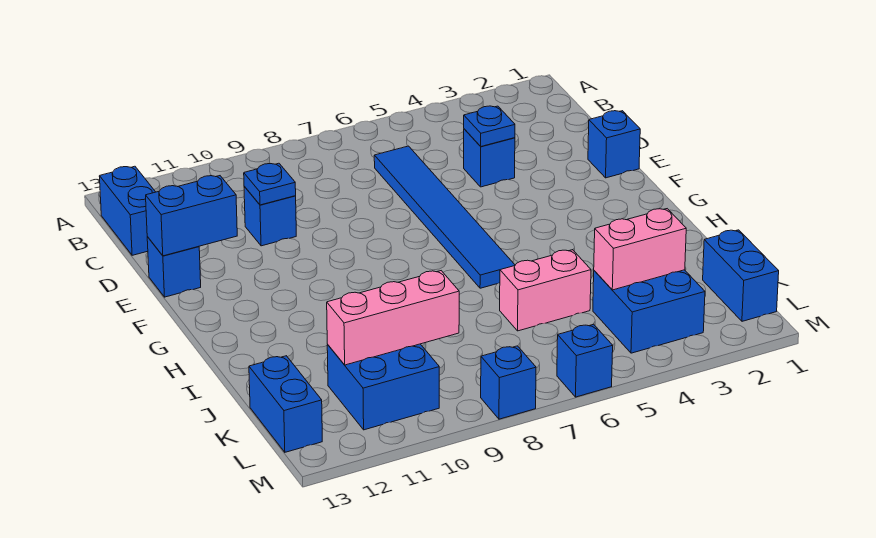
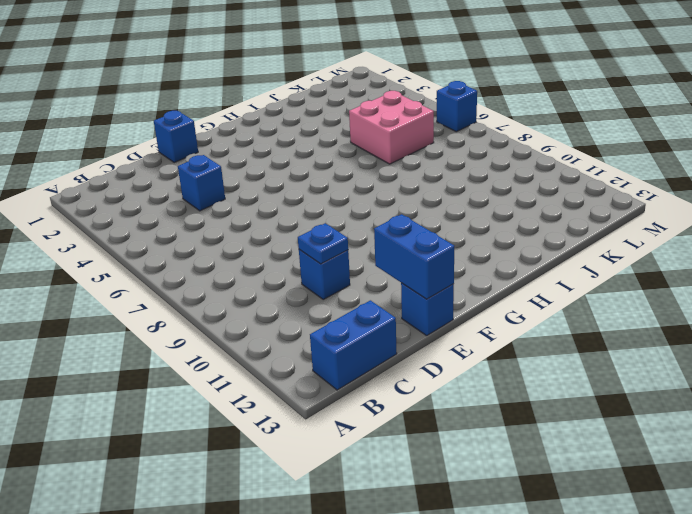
pink 2x2 brick [349,91,434,164] -> pink 1x2 brick [500,250,591,331]
none -> blue 1x6 tile [374,146,515,288]
none -> blue 1x2 brick [703,230,779,321]
none -> blue 2x2 brick [593,270,705,353]

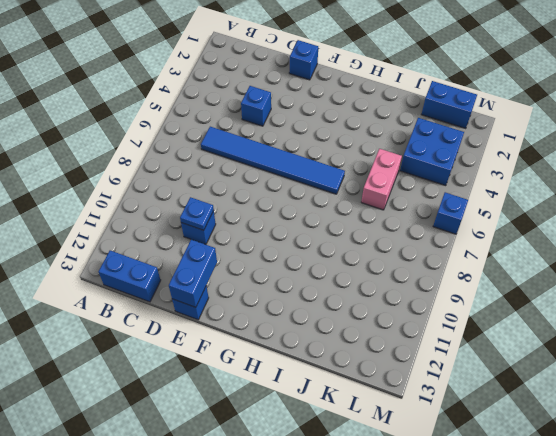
none -> blue 2x2 brick [327,344,439,430]
none -> blue 1x2 brick [249,356,322,452]
none -> blue 1x1 brick [481,346,536,419]

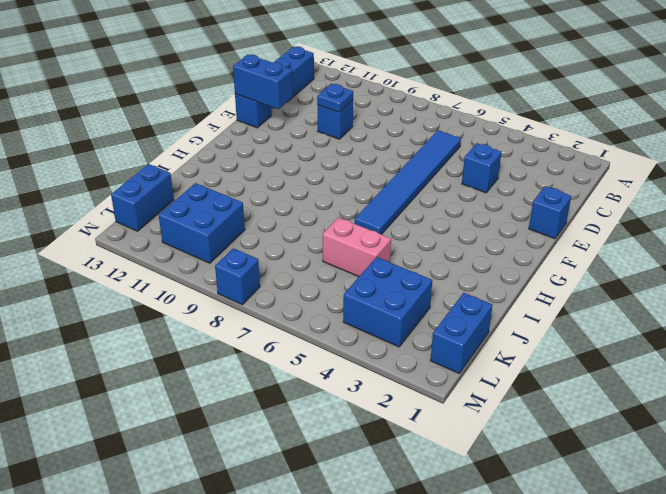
none -> blue 1x1 brick [557,324,613,397]
none -> blue 1x1 plate [464,106,515,146]
none -> pink 1x2 brick [594,209,686,290]

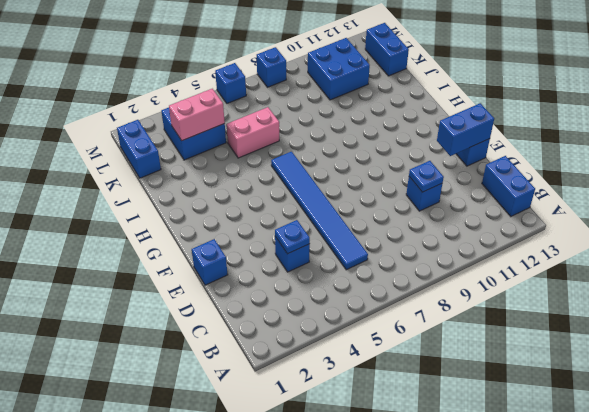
none -> pink 1x3 brick [327,271,459,365]

